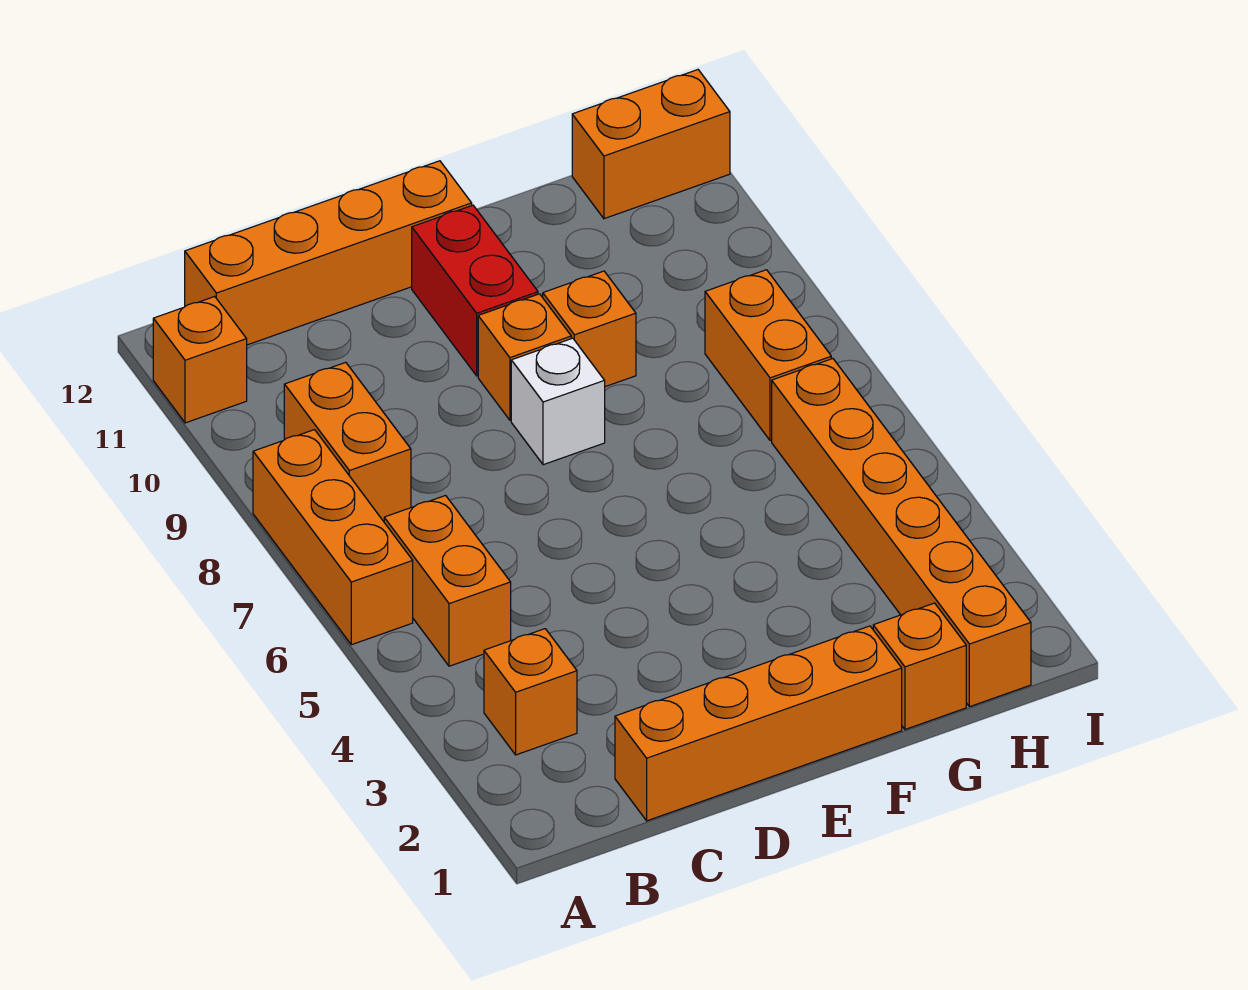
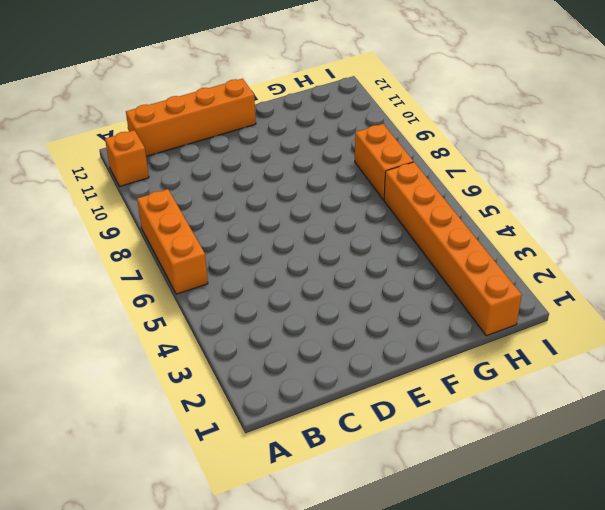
none -> orange 1x1 brick [484,629,577,755]
none -> orange 1x2 brick [384,496,511,666]
none -> orange 1x2 brick [284,362,411,521]

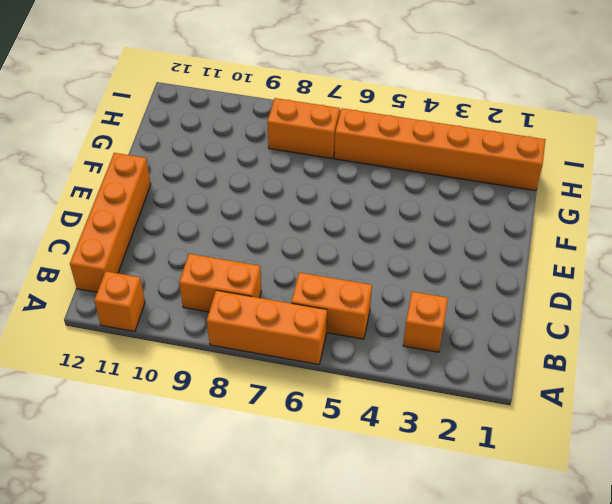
none -> orange 1x4 brick [615,626,902,821]
none -> white 1x1 brick [511,338,605,465]
none -> orange 1x1 brick [478,294,571,420]

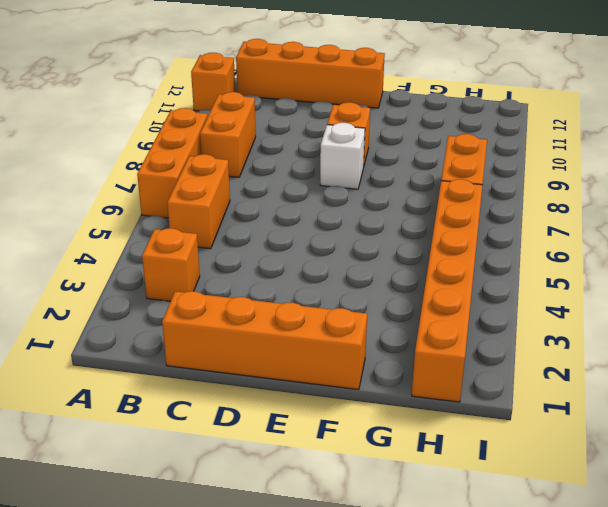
none -> red 1x2 brick [412,205,538,376]
none -> orange 1x1 brick [543,271,636,387]
none -> orange 1x1 brick [873,603,966,729]

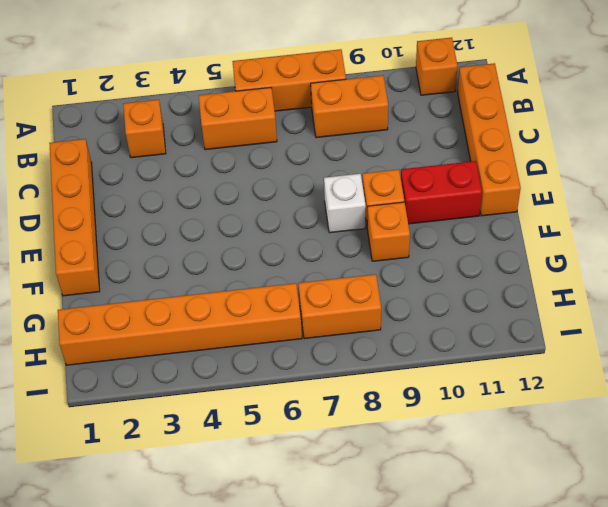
none -> orange 1x1 brick [873,603,966,729]
none -> orange 1x2 brick [572,70,730,219]

